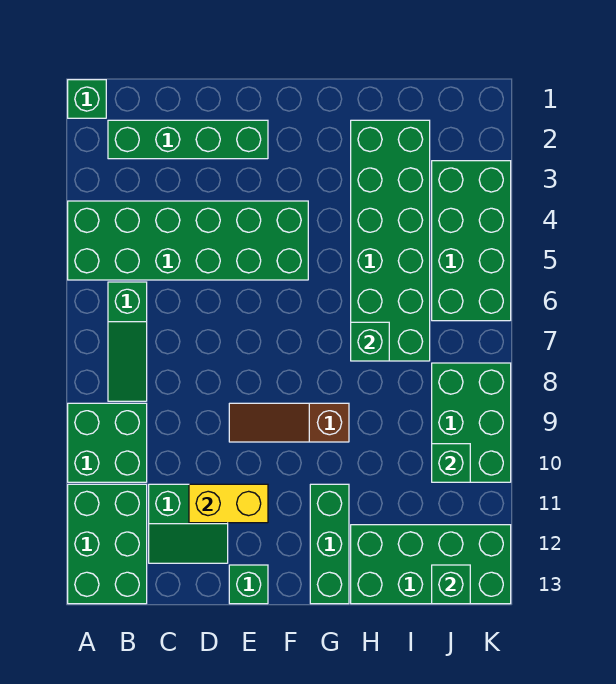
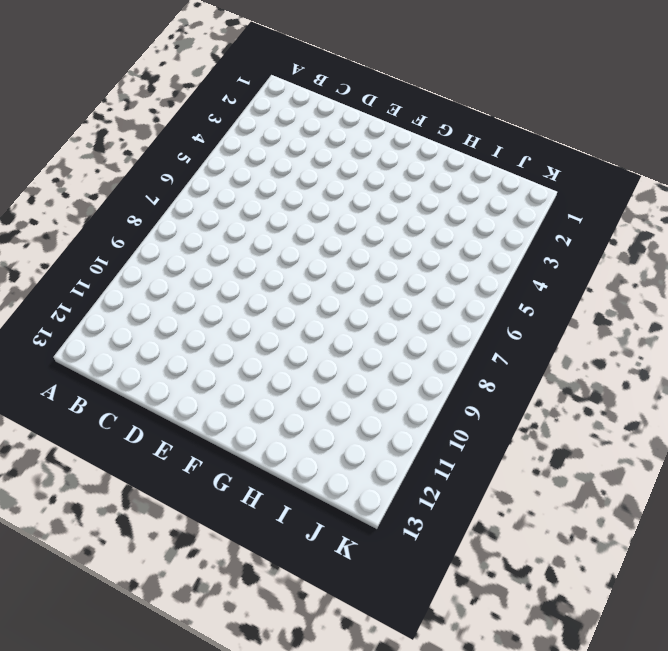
none -> green 1x1 brick [68,80,106,118]
none -> green 2x6 brick [68,201,308,280]
none -> green 2x2 brick [68,403,147,482]

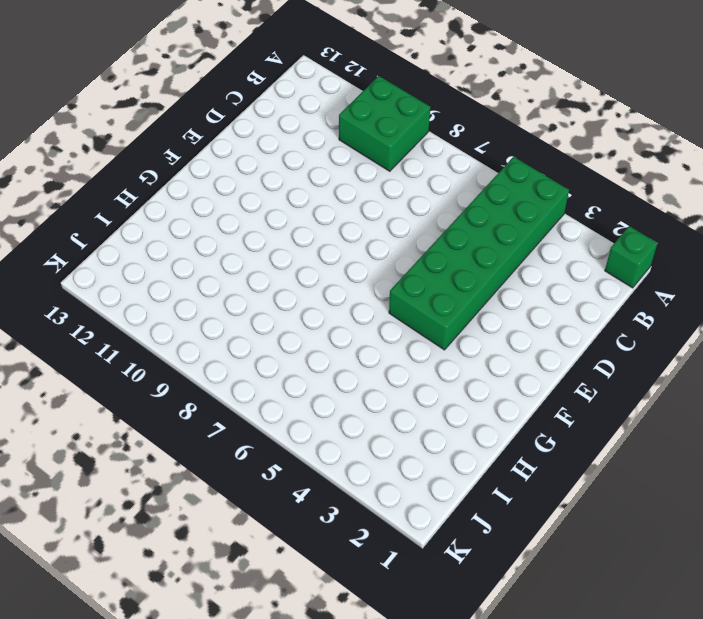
none -> green 2x3 brick [68,484,147,604]
none -> green 1x4 brick [108,120,268,159]
none -> green 1x3 slope [108,282,147,401]

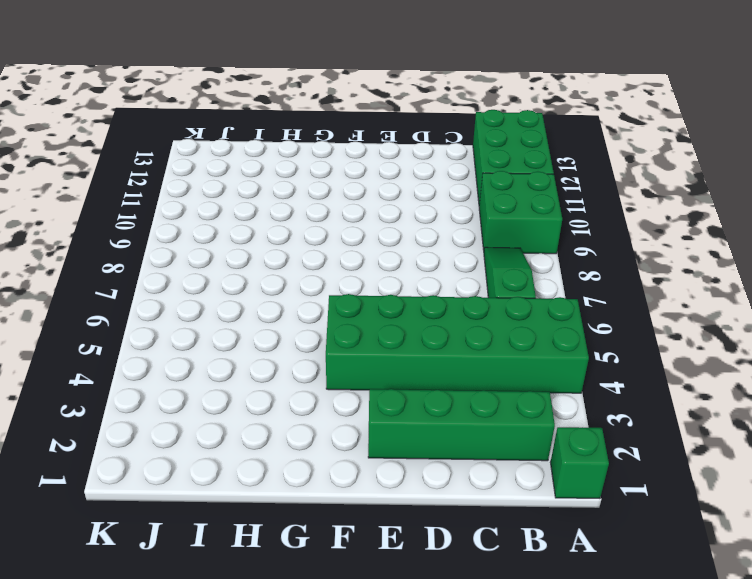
none -> green 2x2 slope [149,484,228,563]
none -> brown 1x3 slope [229,403,349,442]
none -> green 1x1 brick [229,565,268,604]

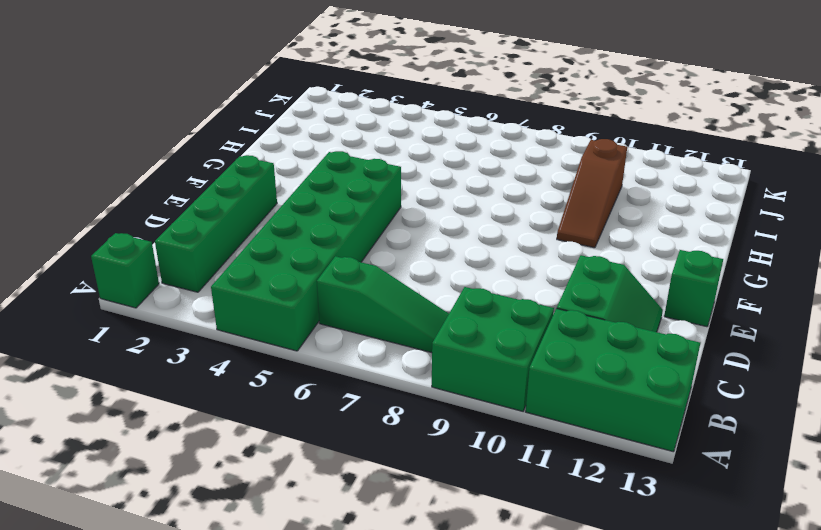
brown 1x3 slope [557,139,627,248] -> brown 1x3 slope moved to [229,403,349,442]
none -> green 1x3 brick [310,484,349,604]
none -> green 2x6 brick [351,120,430,361]
none -> green 2x4 brick [351,525,511,604]

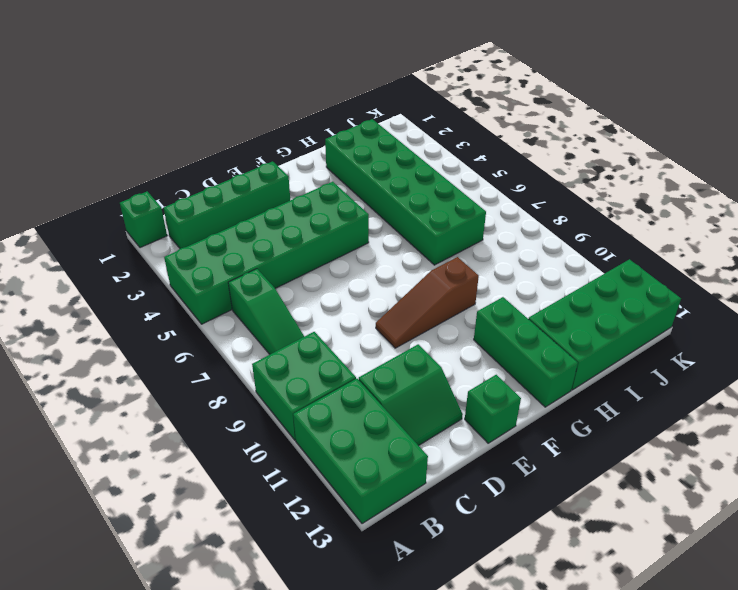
none -> green 2x4 brick [432,161,511,321]
none -> green 2x3 brick [432,363,511,482]
none -> yellow 1x2 brick [189,484,268,523]

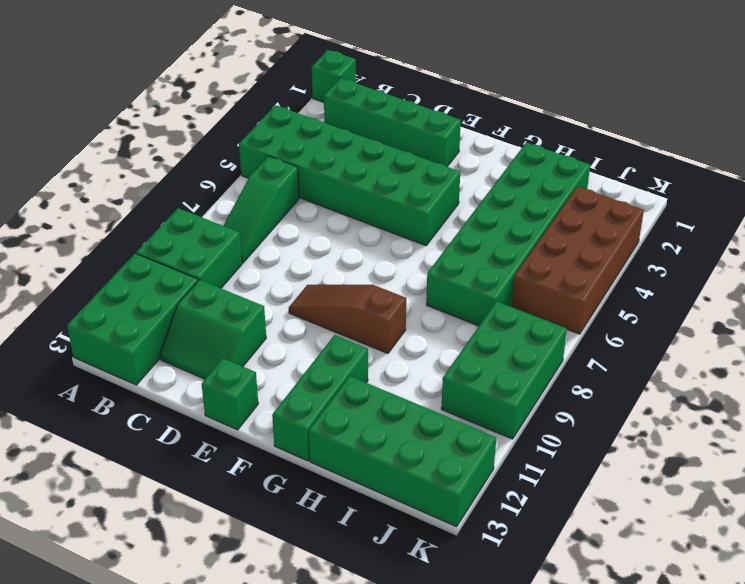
brown 2x4 brick [512,186,644,334] -> green 2x4 brick [432,161,511,321]
none -> yellow 1x2 brick [189,484,268,523]
none -> green 1x1 brick [351,322,389,361]
none -> green 1x1 brick [432,444,470,482]

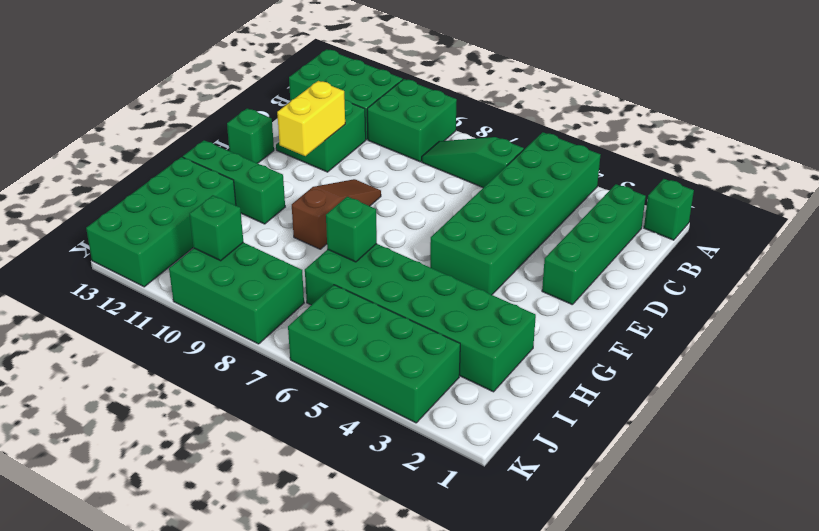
none -> green 1x1 brick [432,565,470,604]

